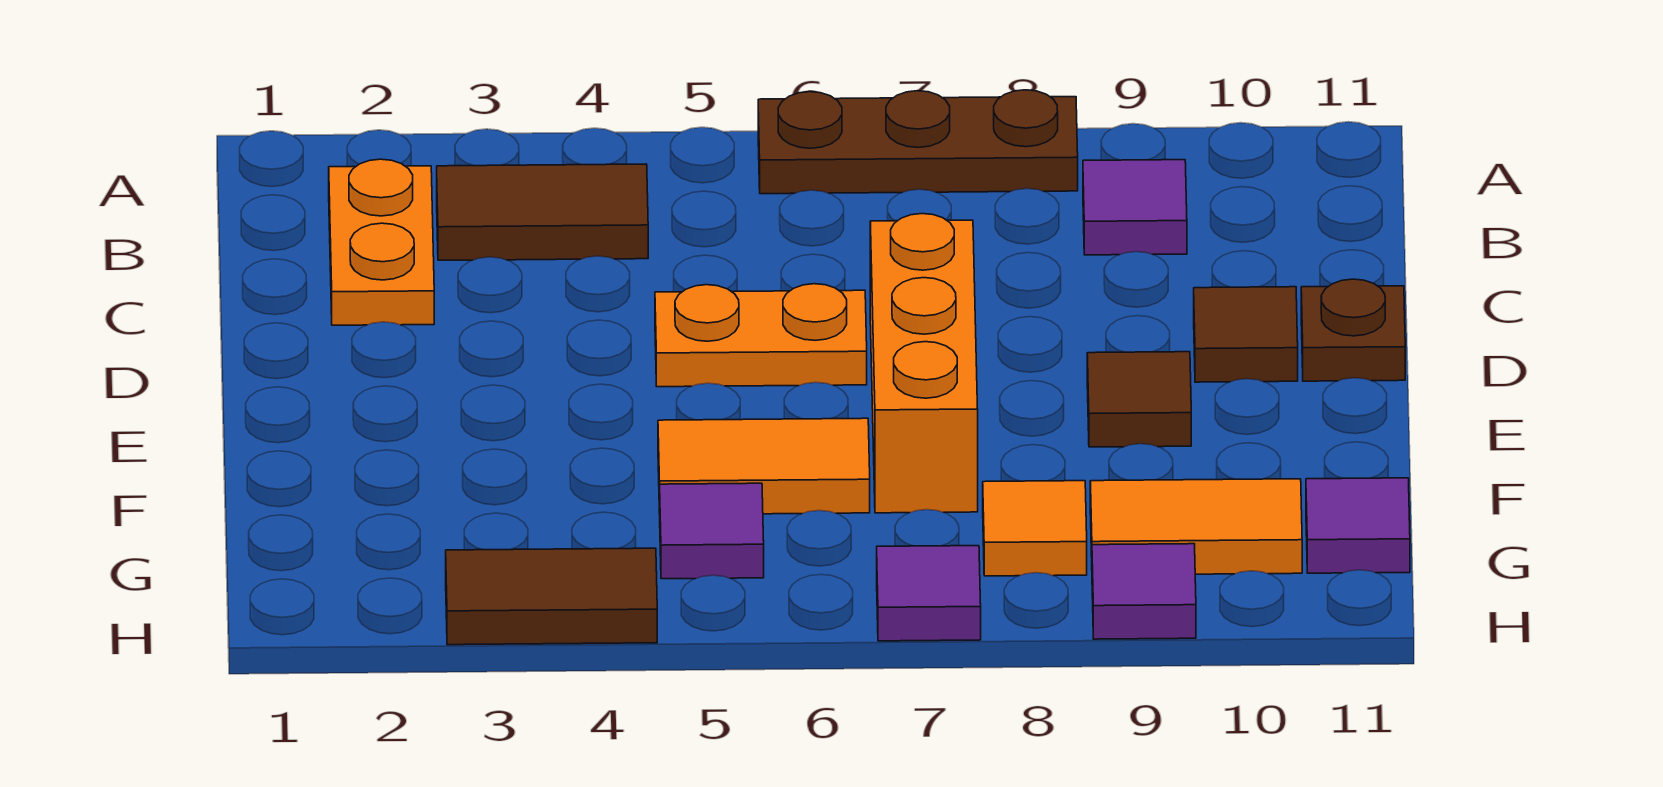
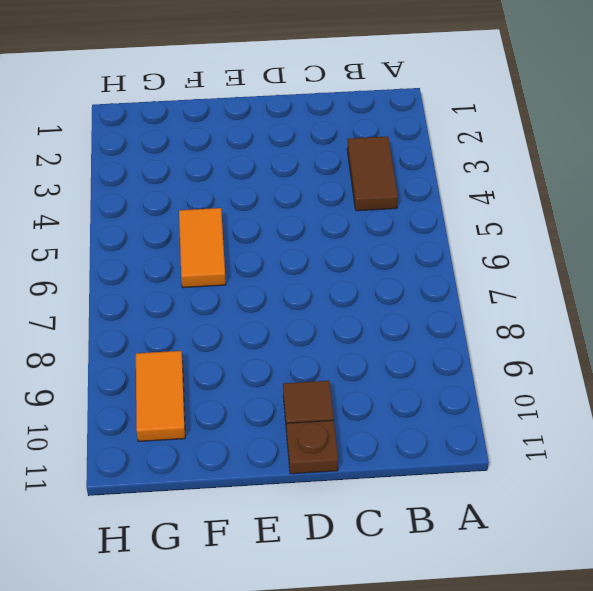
none -> brown 1x3 plate [758,90,1078,194]
none -> orange 1x2 plate [329,159,434,325]
none -> purple 1x1 tile [1083,160,1187,255]

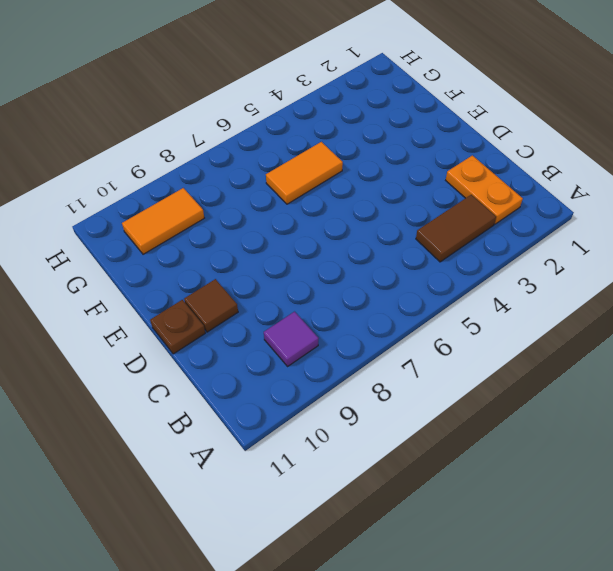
none -> brown 1x3 plate [758,90,1078,194]
none -> orange 1x2 plate [655,284,867,387]
none -> orange 1x3 brick [870,214,978,513]

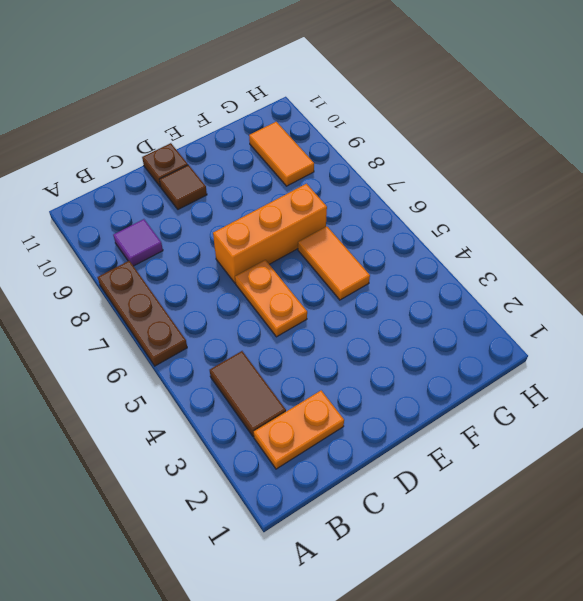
none -> brown 1x1 tile [1087,352,1191,447]
none -> purple 1x1 tile [660,483,764,579]
none -> orange 1x1 tile [983,481,1087,576]

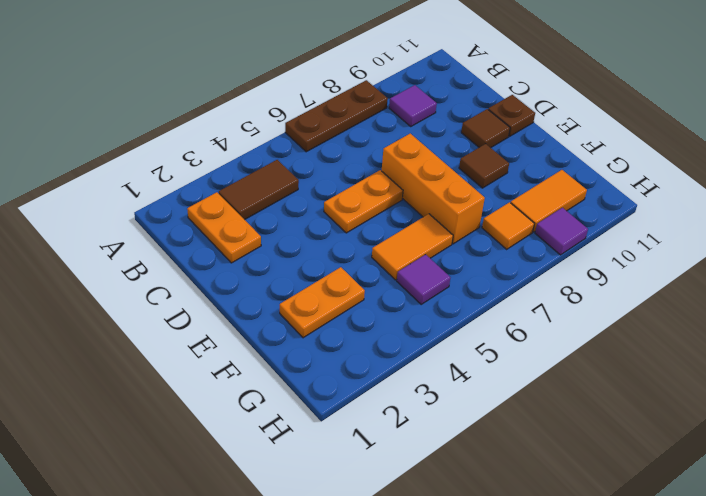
orange 1x2 plate [280,267,365,338] -> none
none -> purple 1x1 tile [1306,478,1410,573]
none -> brown 1x2 tile [446,548,657,645]
none -> purple 1x1 tile [877,546,981,641]

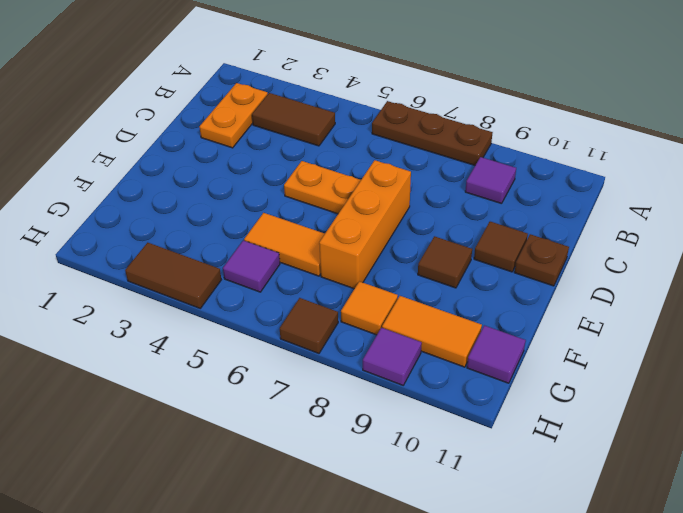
brown 1x1 tile [280,298,338,353] -> purple 1x1 tile [877,546,981,641]

